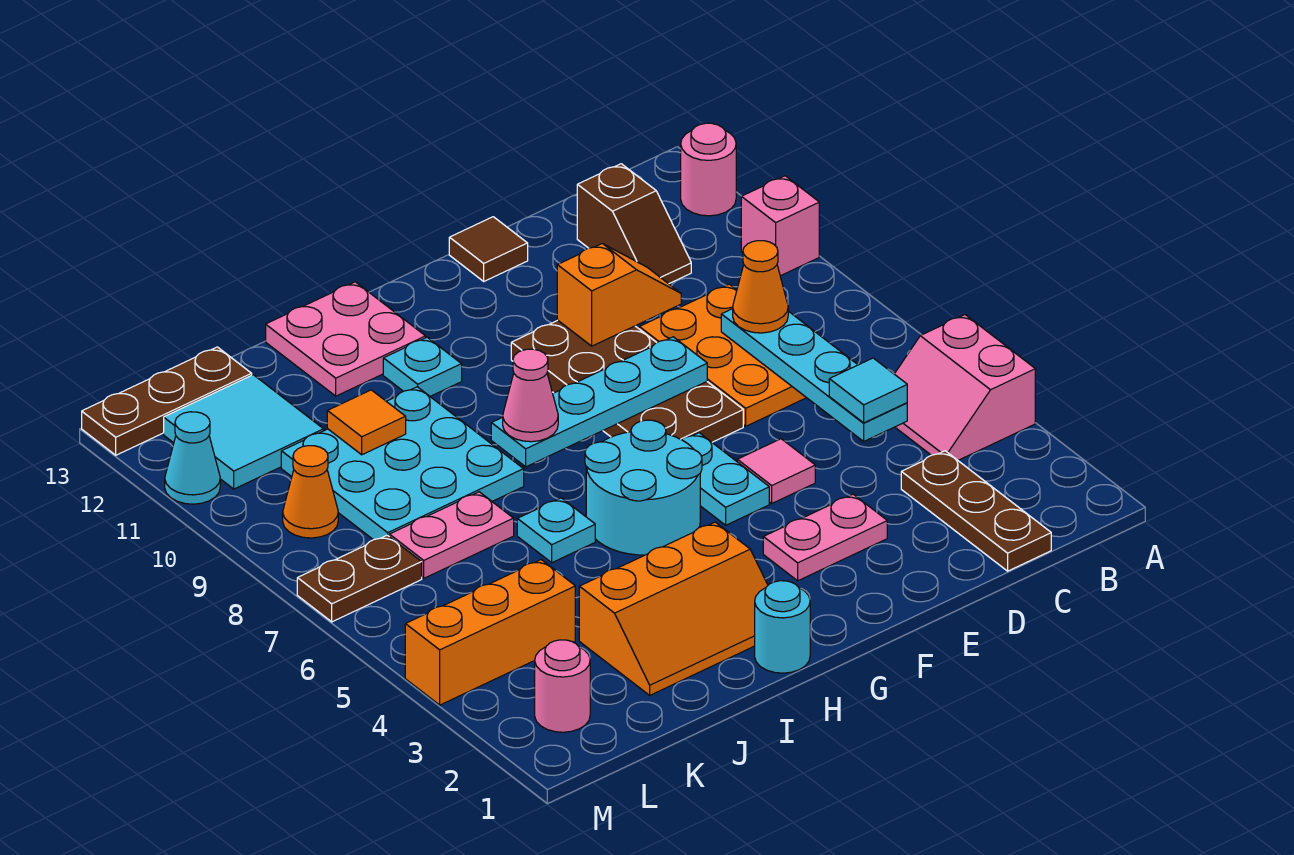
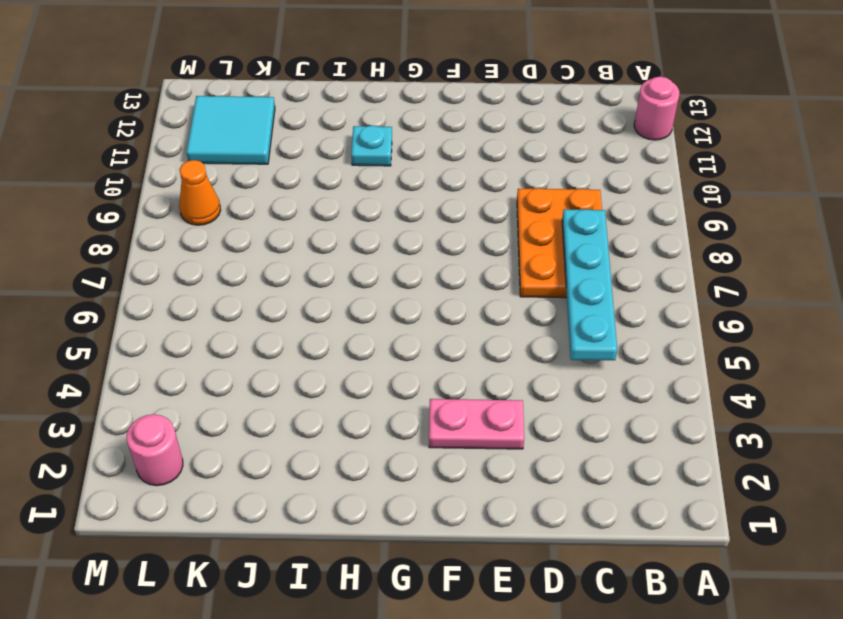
none -> pink 2x2 slope [895,315,1035,460]
none -> pink 1x1 brick [741,176,819,276]
none -> brown 1x3 plate [901,451,1051,571]
none -> brown 1x2 slope [577,164,691,284]

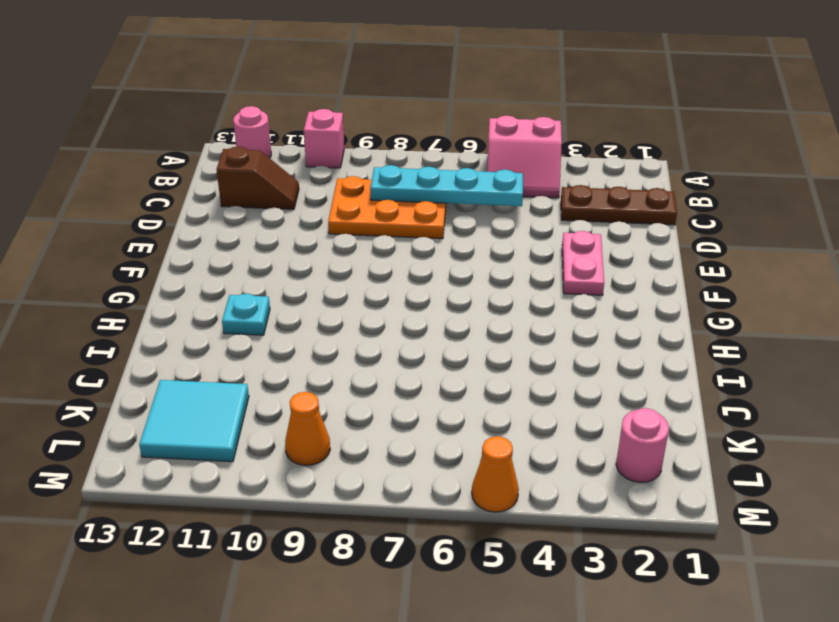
orange 1x1 cone [472,436,519,512] -> orange 1x1 cone moved to [733,241,788,333]
none -> pink 1x1 tile [737,439,815,503]
none -> brown 2x4 plate [511,320,743,442]
none -> brown 1x1 tile [449,217,528,281]
none -> cyan 1x2 plate [681,433,769,525]

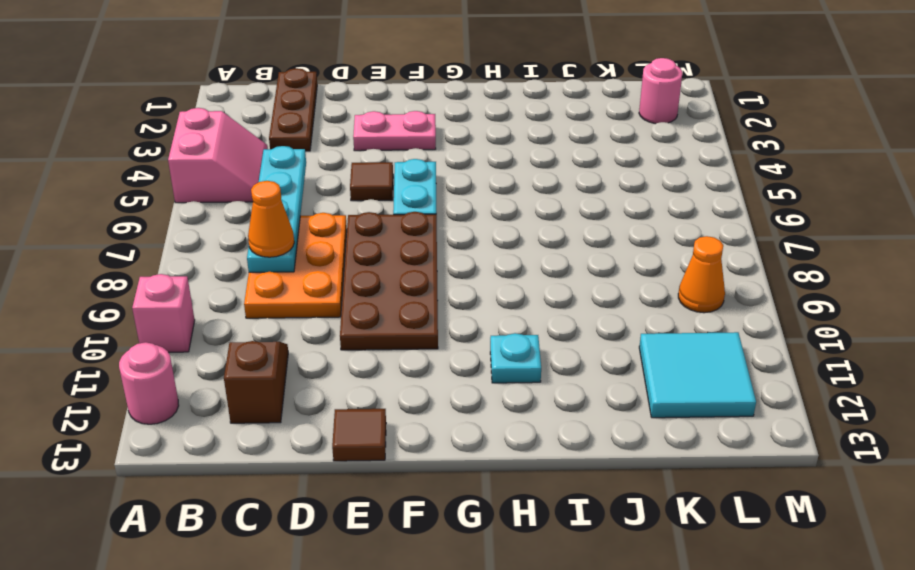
brown 1x1 tile [350,162,393,201] -> pink 1x1 tile [737,439,815,503]
none -> cyan 2x2 round brick [585,420,702,555]
none -> cyan 1x1 round brick [755,581,810,673]
none -> orange 2x3 slope [579,522,768,695]
none -> pink 2x2 plate [266,282,426,396]

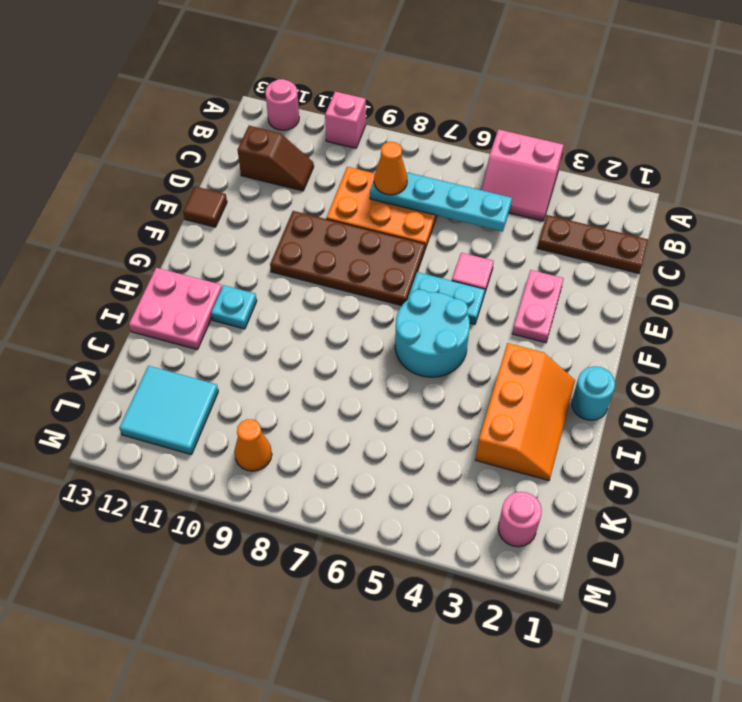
none -> cyan 1x1 plate [517,498,595,563]
none -> cyan 3x3 plate [281,387,524,540]
none -> pink 1x2 plate [389,492,514,578]
none -> orange 1x3 brick [405,560,575,705]

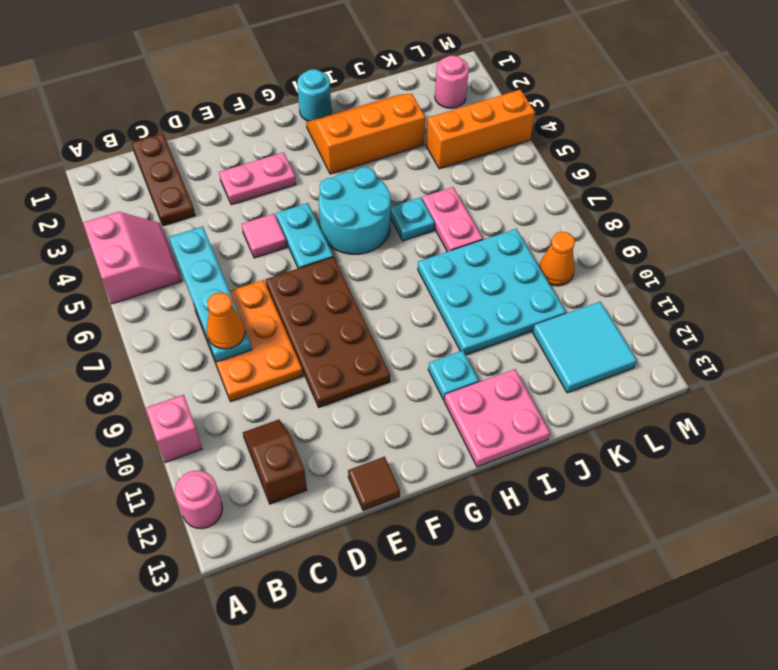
pink 1x2 plate [422,187,483,252] -> pink 1x2 plate turned to [389,492,514,578]
none -> brown 1x3 plate [82,347,252,455]
none -> brown 1x2 plate [297,535,422,622]
none -> cyan 1x1 cone [165,412,220,504]
none -> orange 1x2 slope [557,244,681,346]

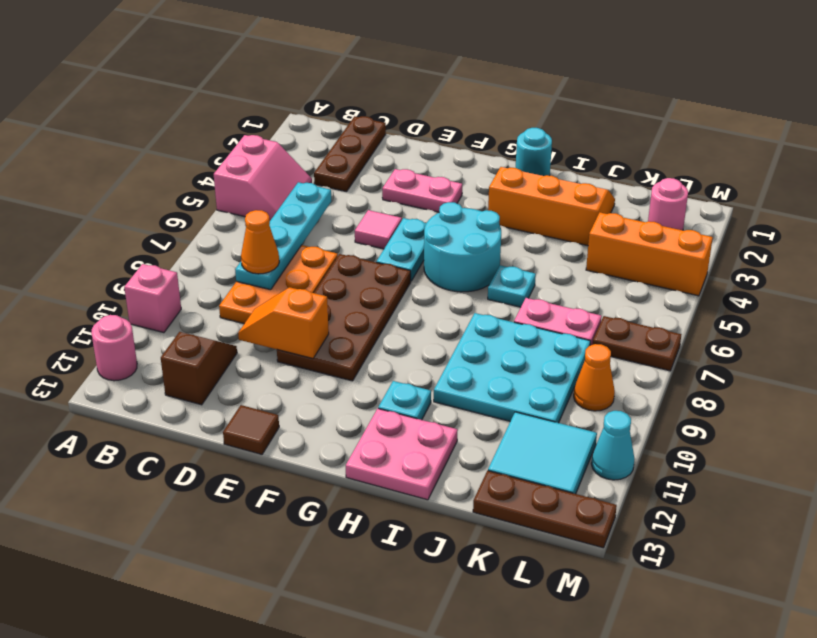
none -> cyan 1x4 plate [491,337,707,467]
none -> orange 1x1 tile [327,390,406,455]
none -> cyan 1x1 tile [829,358,907,423]
none -> pink 1x1 cone [503,349,558,442]

